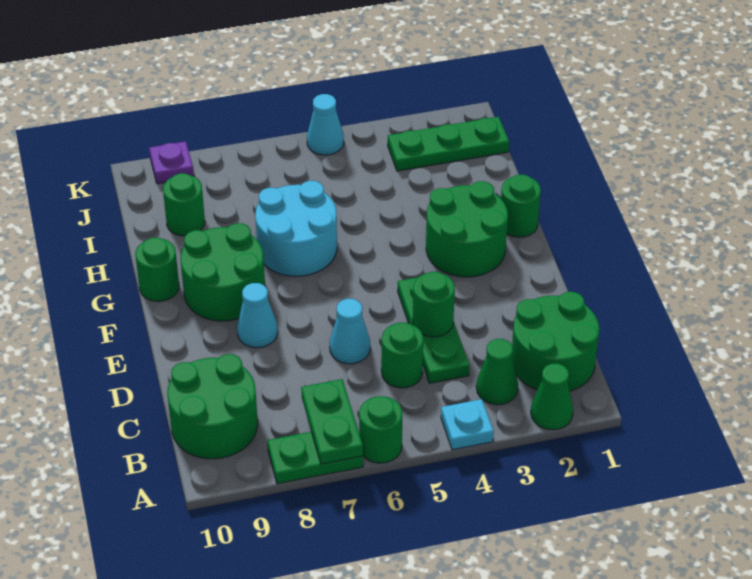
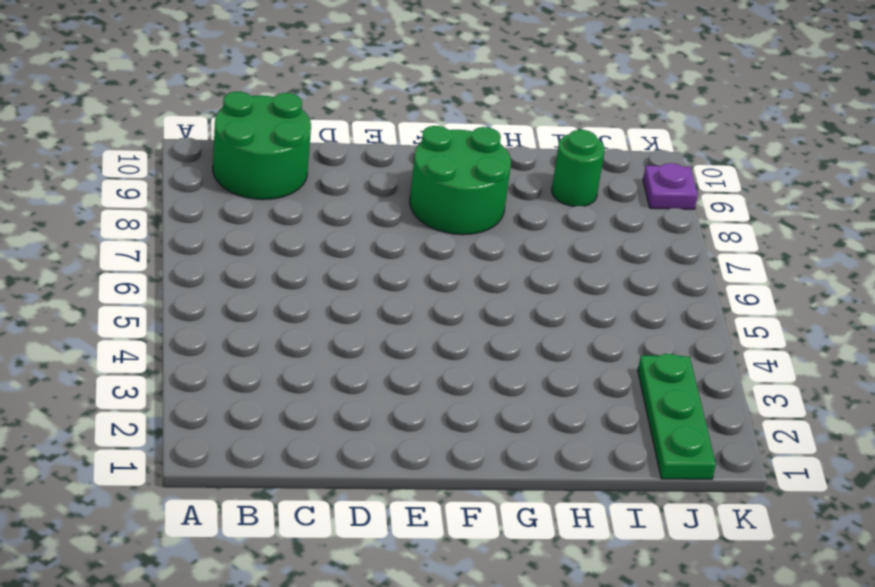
none -> green 1x1 cone [531,364,573,430]
none -> cyan 1x1 plate [441,399,494,450]
none -> green 1x1 round brick [359,396,402,463]

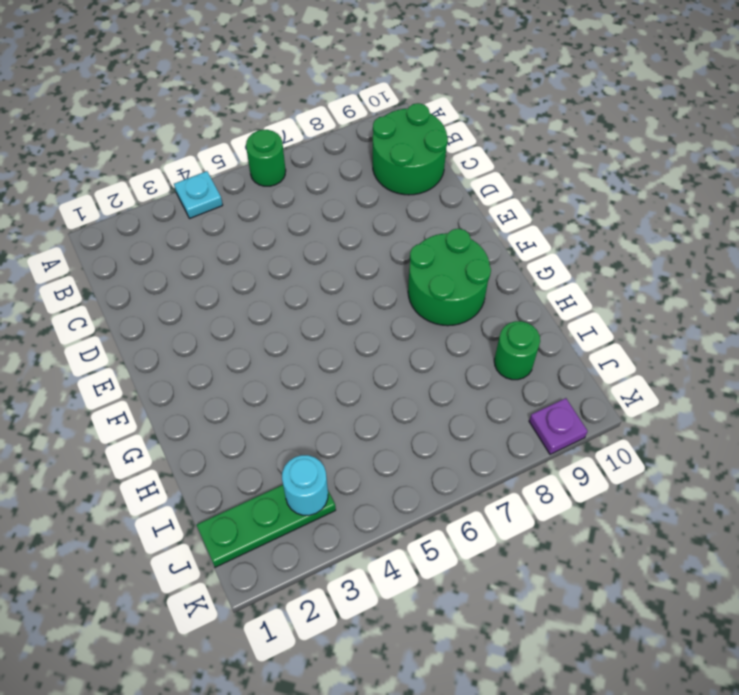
cyan 1x1 round brick [282,455,328,515] -> none
none -> green 1x1 cone [531,364,573,430]
none -> green 1x2 plate [267,432,363,484]
none -> green 2x2 round brick [512,292,599,391]

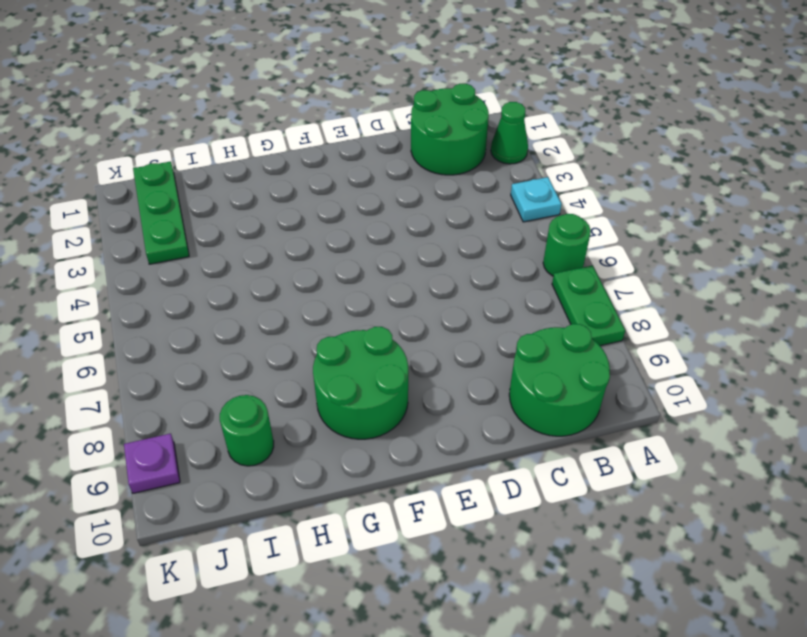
none -> green 1x1 cone [476,339,518,405]
none -> green 1x3 plate [398,277,470,383]
none -> green 1x1 round brick [381,323,423,388]

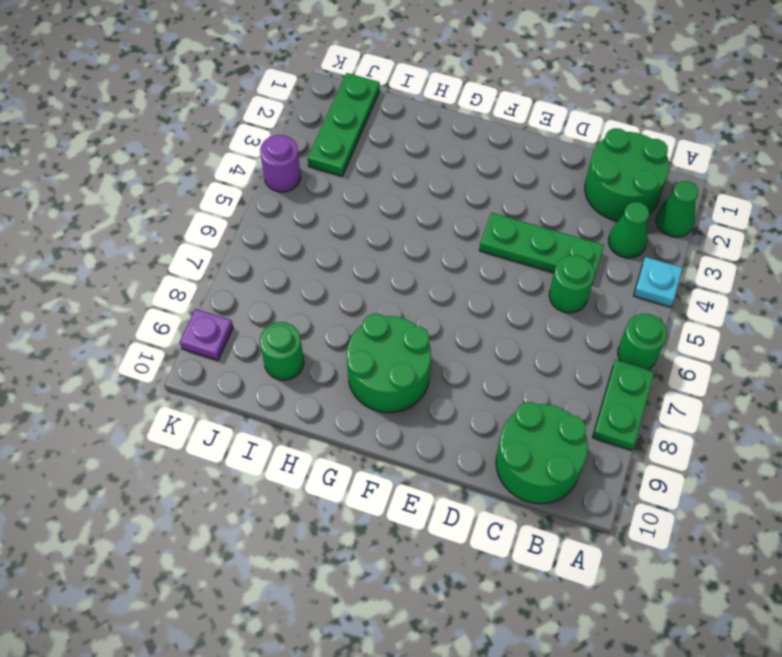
purple 1x1 round brick [260,135,301,192] -> none
none -> cyan 1x1 cone [330,299,370,364]
none -> cyan 1x1 cone [237,283,278,348]
none -> green 2x2 round brick [426,181,508,277]

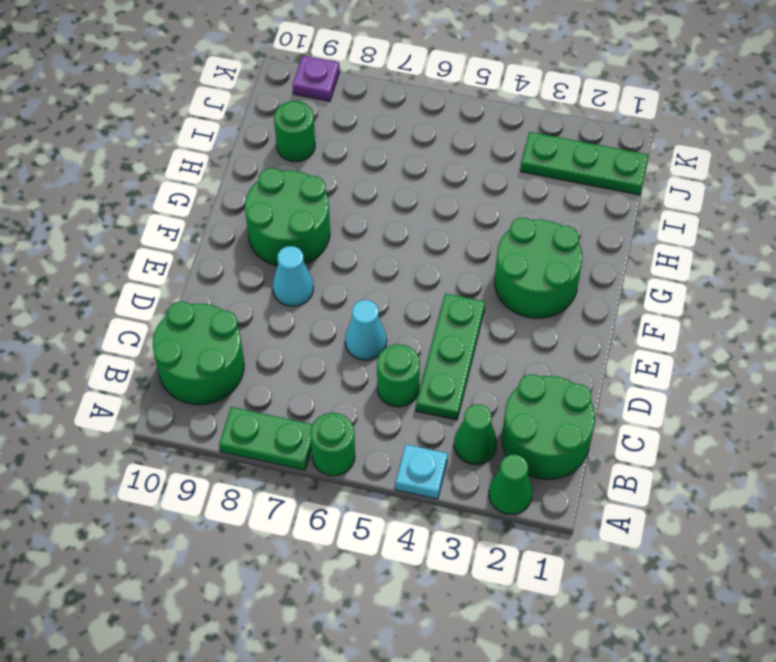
none -> green 1x1 round brick [501,175,541,237]
none -> cyan 2x2 round brick [255,181,337,276]
none -> green 1x1 round brick [135,238,179,301]

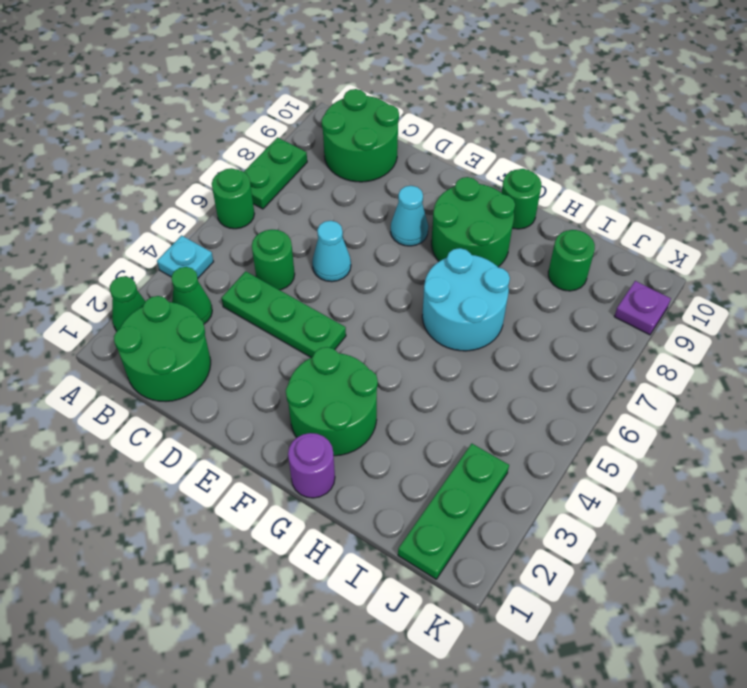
purple 1x1 round brick [288,433,335,498] -> green 1x1 round brick [501,175,541,237]
none -> cyan 1x1 cone [307,94,344,155]
none -> green 1x2 plate [301,379,363,464]
none -> green 1x1 round brick [413,272,455,337]

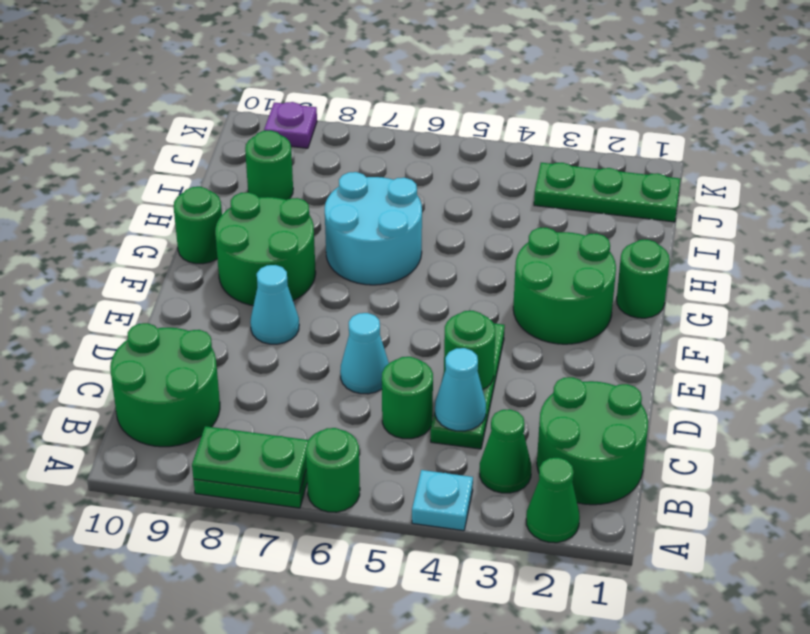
green 1x2 plate [192,426,308,493] -> green 1x2 plate turned to [301,379,363,464]
cyan 1x1 cone [435,348,486,431] -> cyan 1x1 cone moved to [307,94,344,155]

